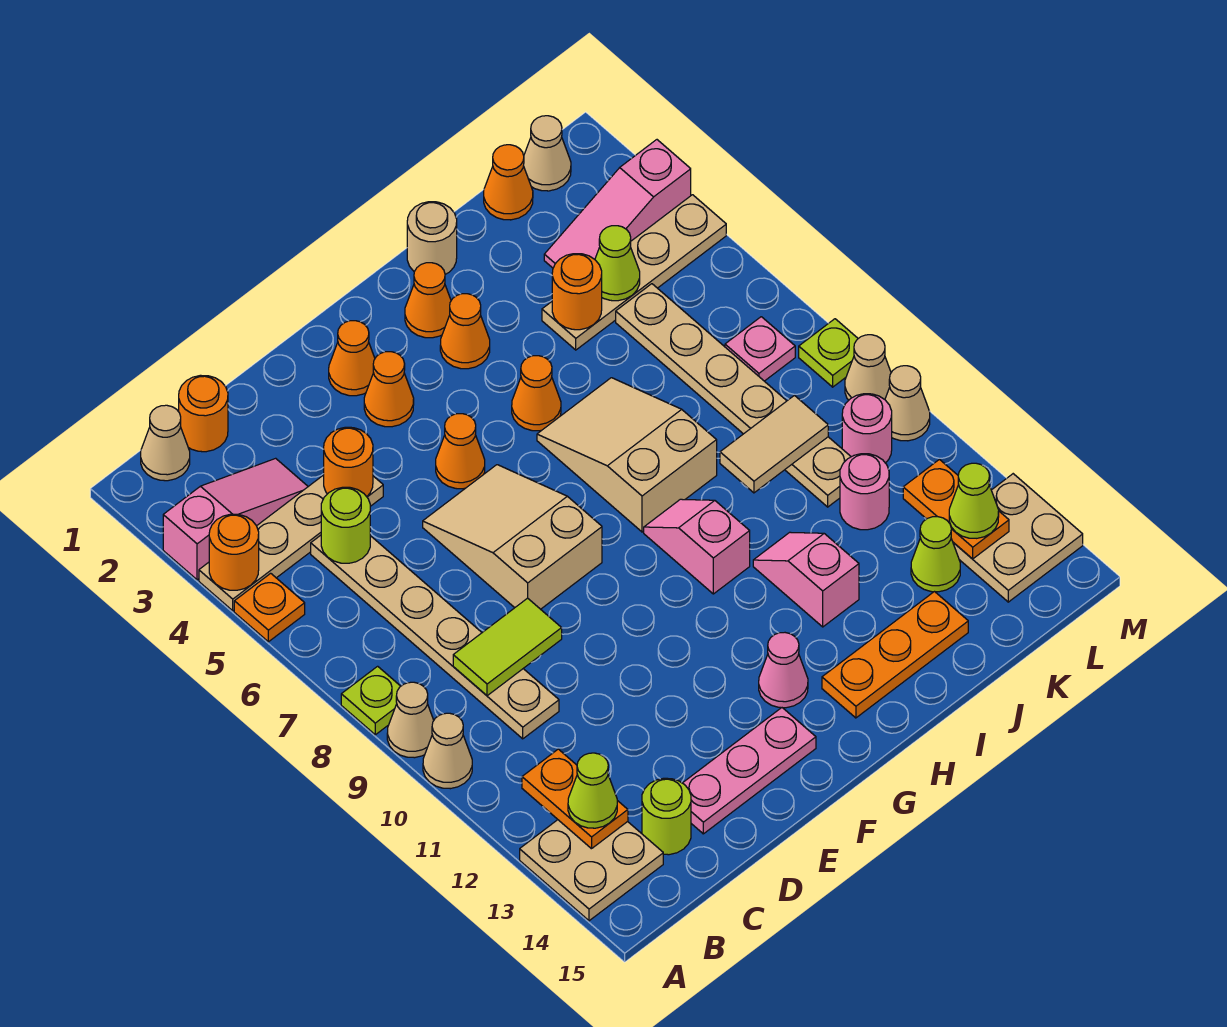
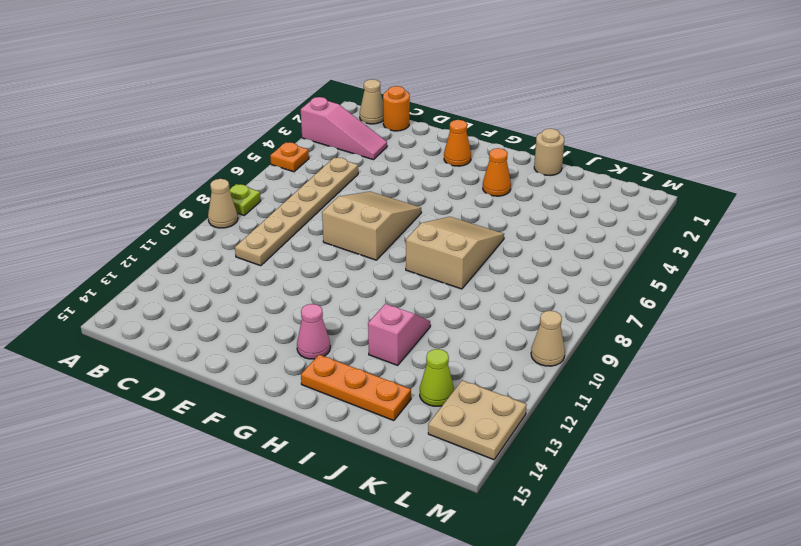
none -> tan 1x4 plate [199,475,383,611]
none -> tan 1x1 cone [423,713,472,789]
none -> tan 2x2 plate [520,820,663,921]
none -> lime 1x1 round brick [642,778,691,855]

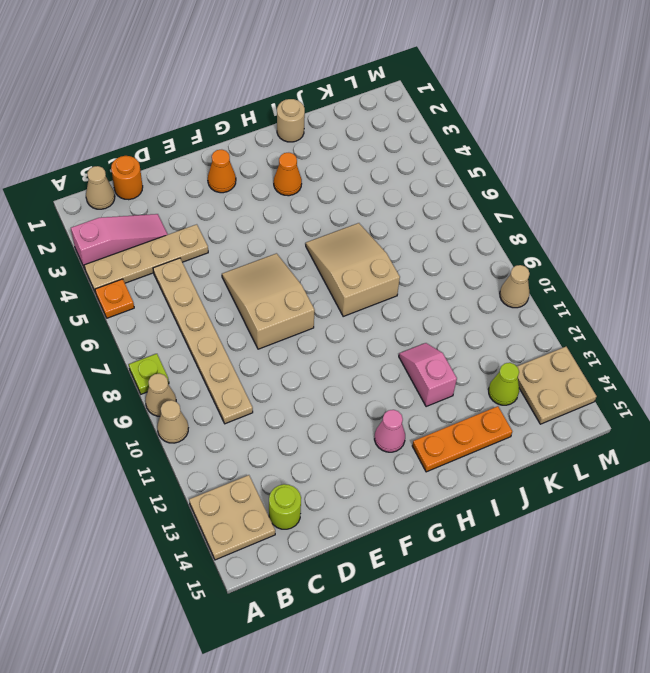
none -> pink 1x3 plate [683,708,816,834]
none -> orange 1x1 cone [364,352,414,427]
none -> orange 1x1 cone [436,414,485,489]
none -> orange 1x1 cone [405,263,451,338]

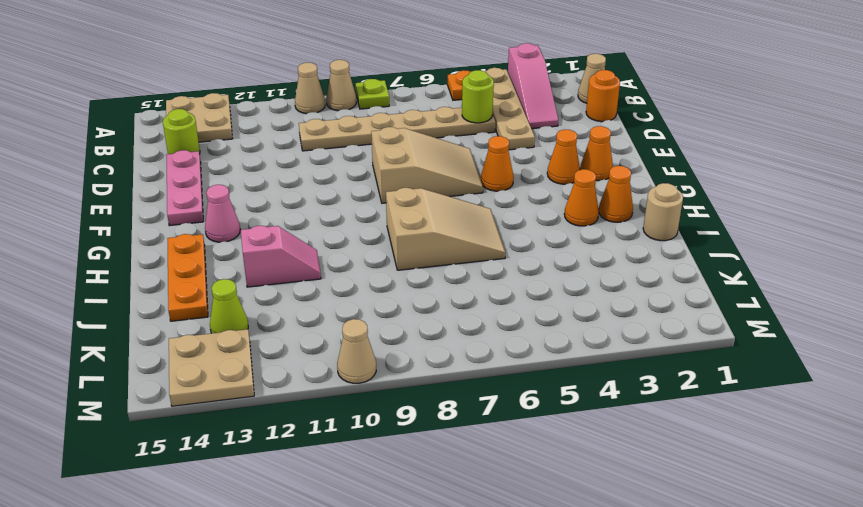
none -> orange 1x1 cone [512,356,561,431]
none -> pink 1x2 slope [644,499,750,594]
none -> tan 1x4 plate [542,195,726,350]
none -> orange 1x1 cone [484,145,533,220]

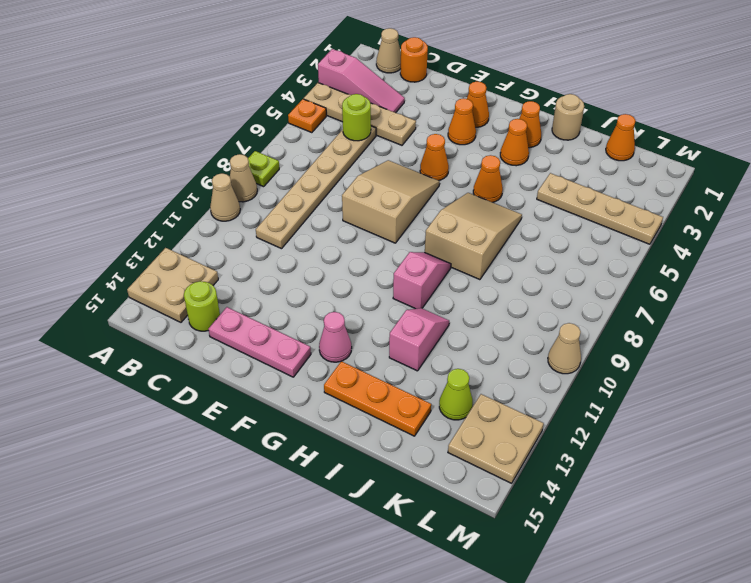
none -> pink 1x3 slope [544,140,691,268]
none -> tan 1x6 plate [616,284,851,507]
none -> pink 1x1 round brick [840,454,889,530]
none -> tan 1x1 cone [524,116,571,191]

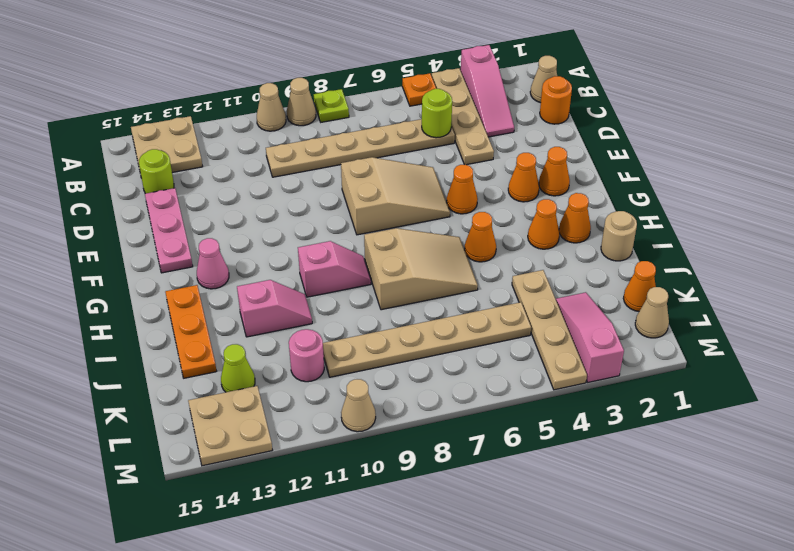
none -> pink 1x1 plate [725,317,795,381]
none -> pink 1x1 round brick [842,394,892,463]
none -> lime 1x1 plate [799,319,858,387]
none -> tan 1x1 cone [845,335,891,400]

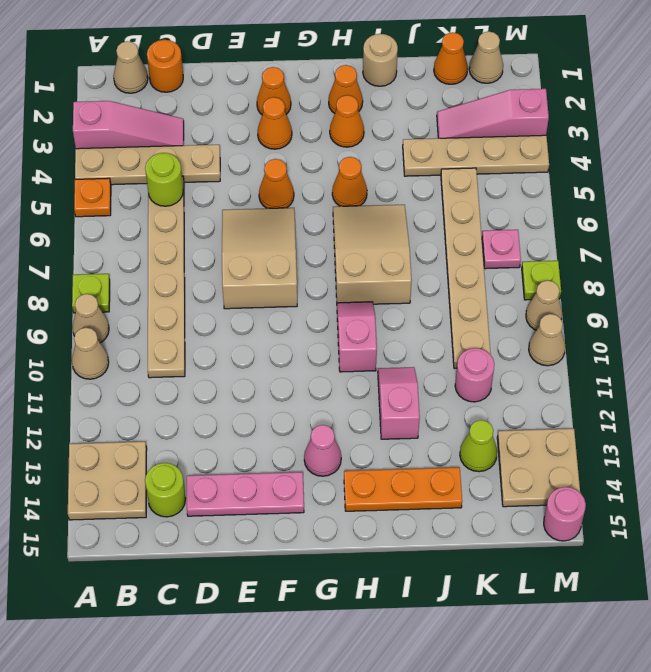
pink 1x1 round brick [544,487,586,541] -> pink 1x1 round brick moved to [842,394,892,463]
none -> orange 1x1 round brick [209,514,259,590]
none -> orange 1x2 plate [522,749,628,849]
none -> lime 1x2 tile [453,598,562,696]
none -> orange 1x1 round brick [324,427,373,497]

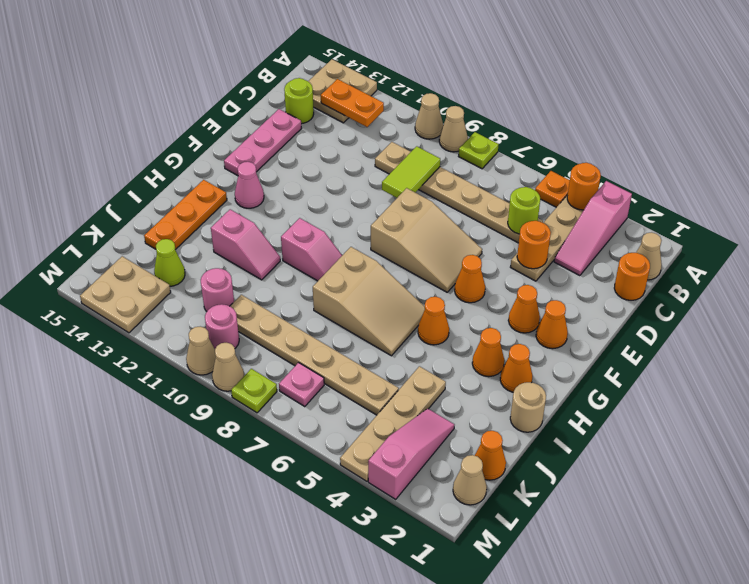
none -> orange 1x1 round brick [552,254,602,330]
none -> tan 1x2 tile [720,396,828,493]
none -> lime 1x1 cone [595,226,640,301]
none -> orange 1x2 plate [903,460,1009,559]

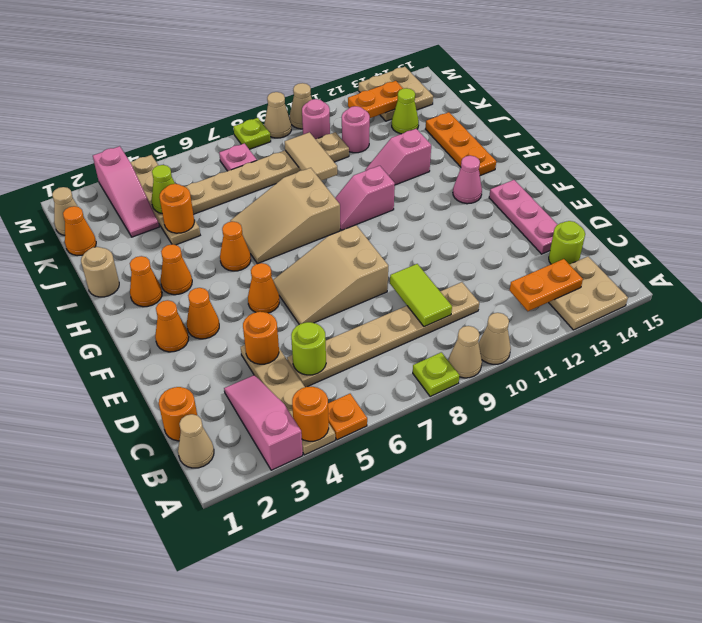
none -> lime 1x1 cone [568,753,617,828]
none -> lime 1x1 cone [949,463,999,538]

